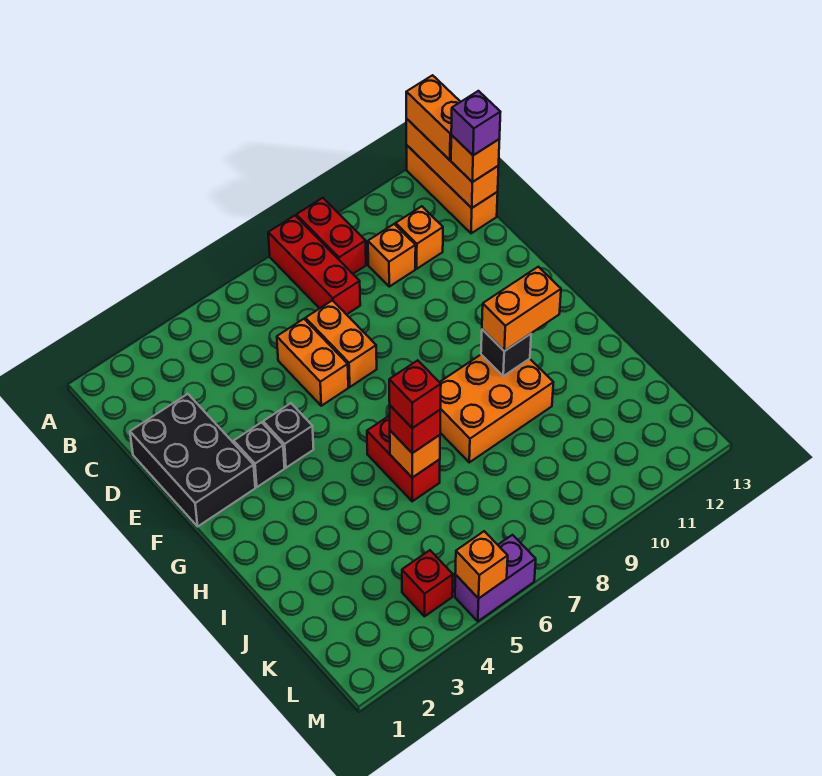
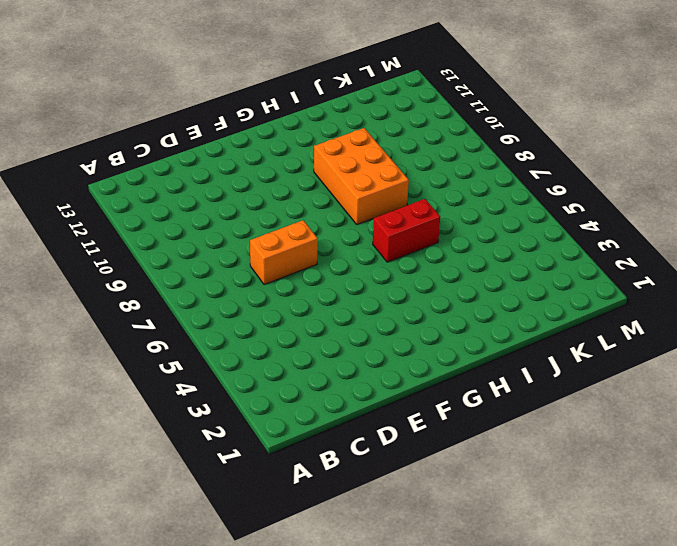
none -> red 1x3 brick [268,216,360,315]
none -> red 1x2 brick [296,198,366,274]
none -> orange 1x3 brick [406,145,498,233]

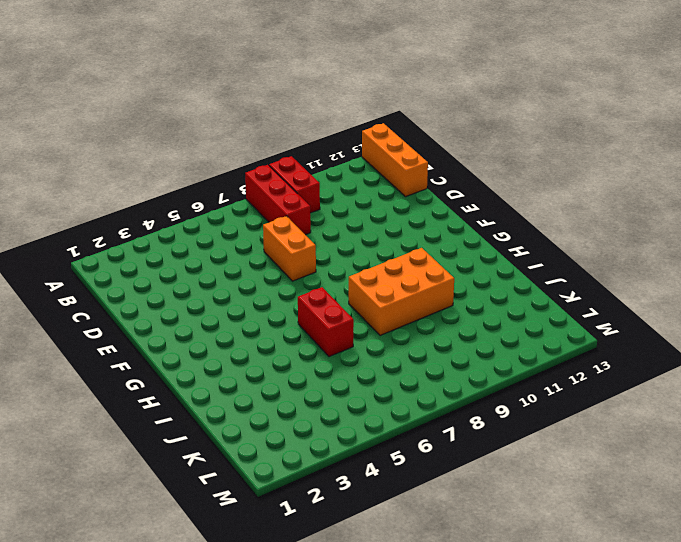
none -> orange 1x1 brick [368,224,416,287]
none -> orange 1x1 brick [396,206,443,269]
none -> black 2x3 brick [130,394,255,526]

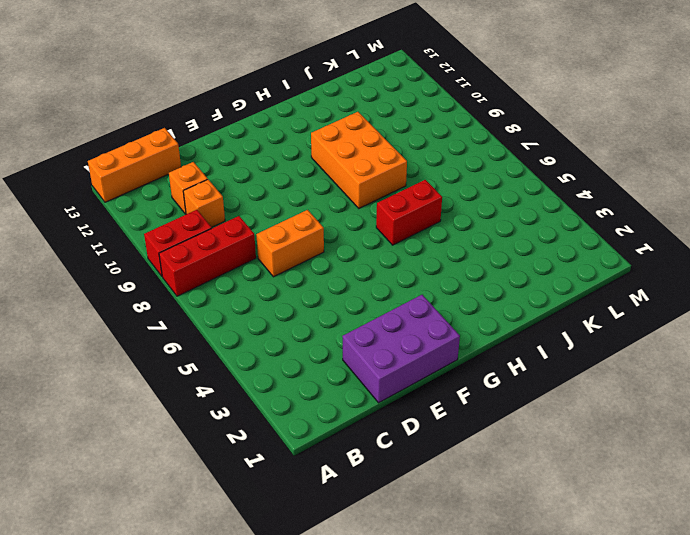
purple 2x3 brick [342,295,460,403] -> black 2x3 brick [130,394,255,526]
none -> orange 1x2 brick [277,319,348,406]
none -> black 1x1 brick [234,422,285,487]
none -> black 1x1 brick [263,403,314,468]

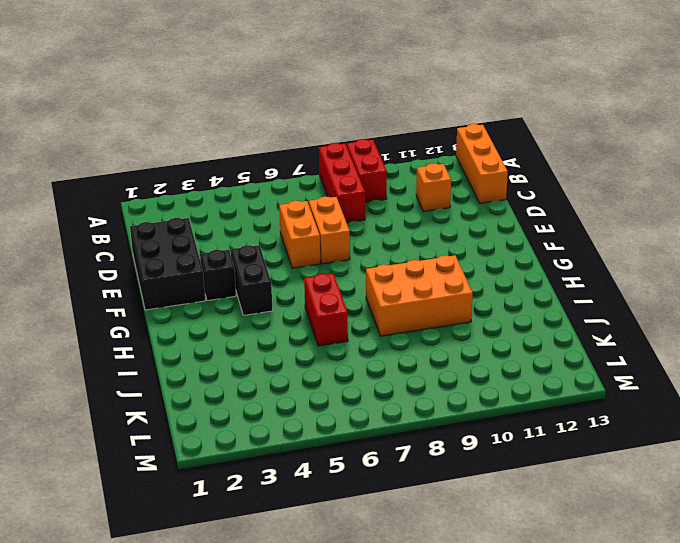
black 1x2 brick [231,245,273,315] -> black 1x1 brick [263,403,314,468]
none -> orange 1x1 brick [368,224,416,287]
none -> red 1x1 brick [402,550,453,616]
none -> purple 1x2 brick [455,535,536,621]

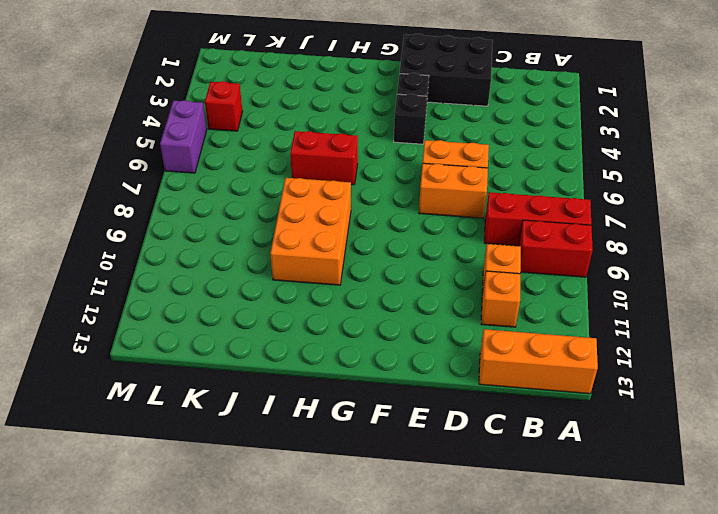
none -> orange 1x3 brick [406,119,499,208]
none -> black 1x1 brick [481,329,531,376]
none -> orange 1x1 brick [390,431,440,478]

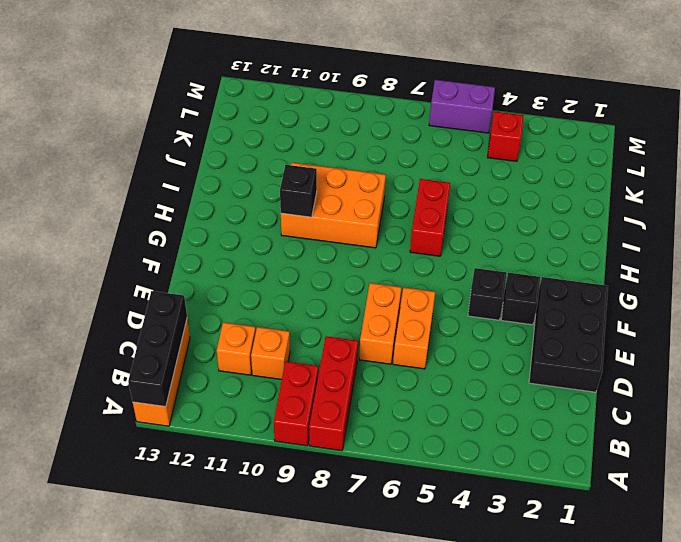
black 1x3 brick [128,291,187,407] -> orange 1x3 brick [406,119,499,208]
none -> orange 1x1 brick [390,431,440,478]
none -> orange 1x1 brick [455,531,508,599]
none -> orange 1x2 brick [406,75,460,160]

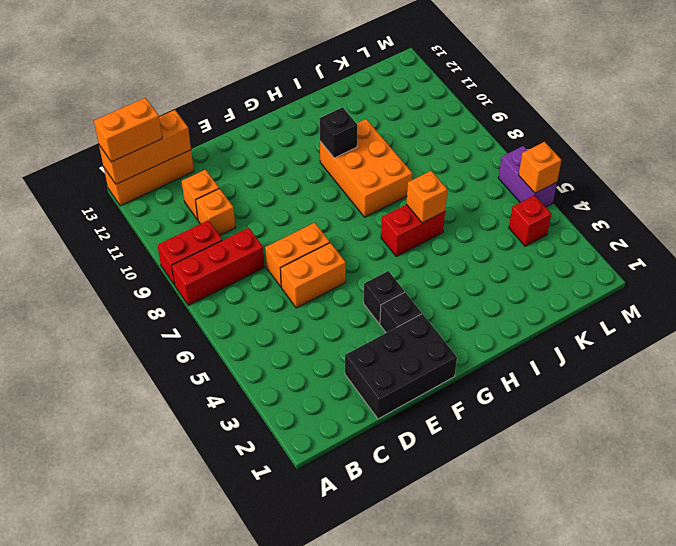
none -> orange 1x1 brick [451,135,500,182]
none -> orange 1x2 brick [482,267,561,351]
none -> red 1x1 brick [390,406,441,453]

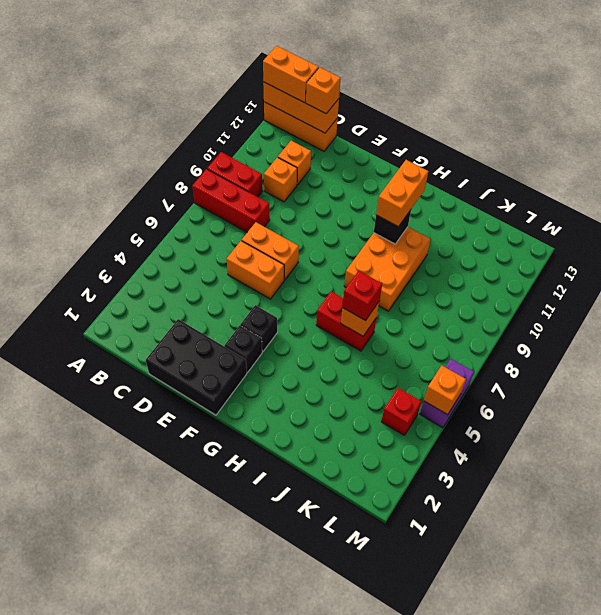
none -> purple 1x1 brick [451,91,500,155]
none -> red 1x1 brick [389,360,441,428]

